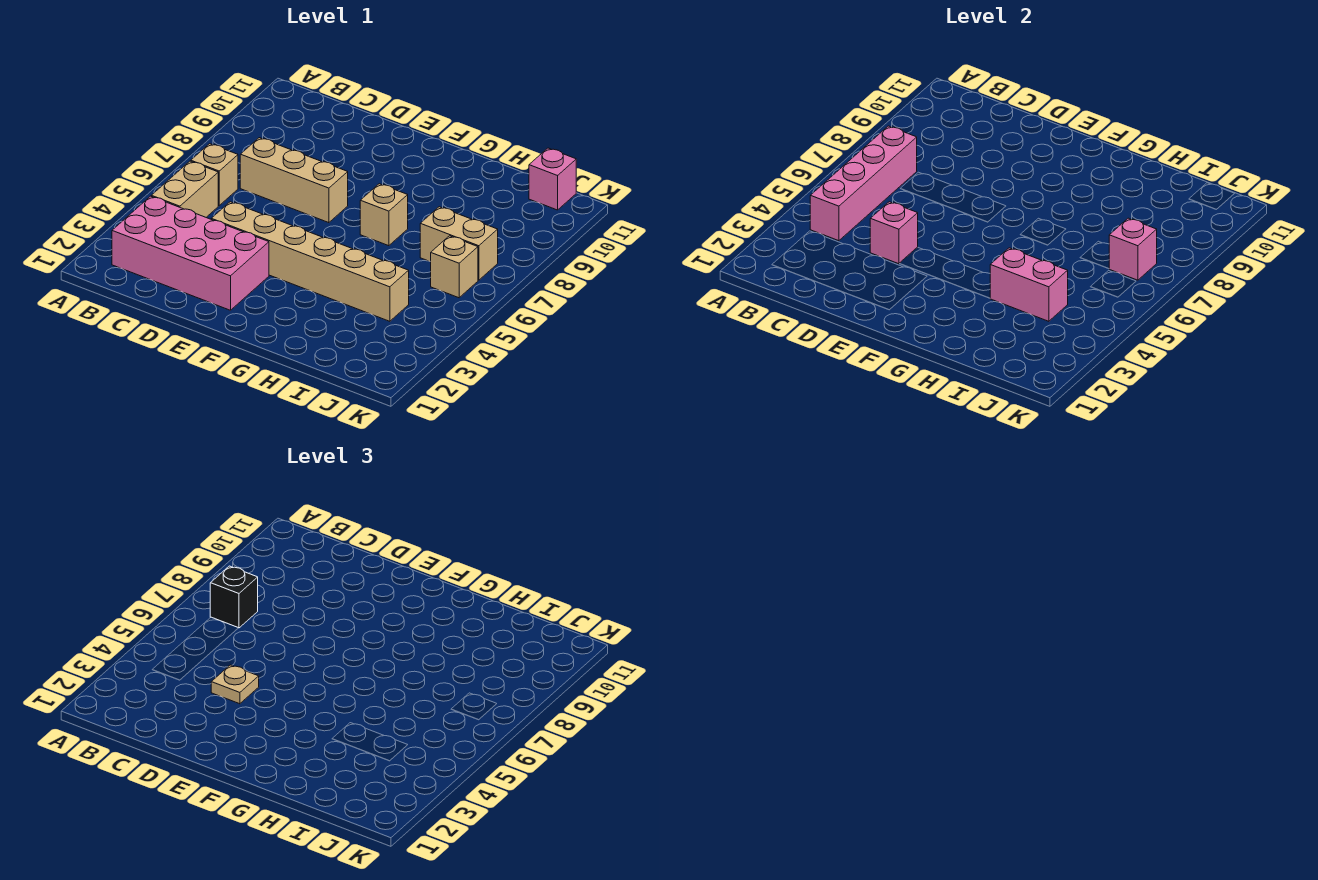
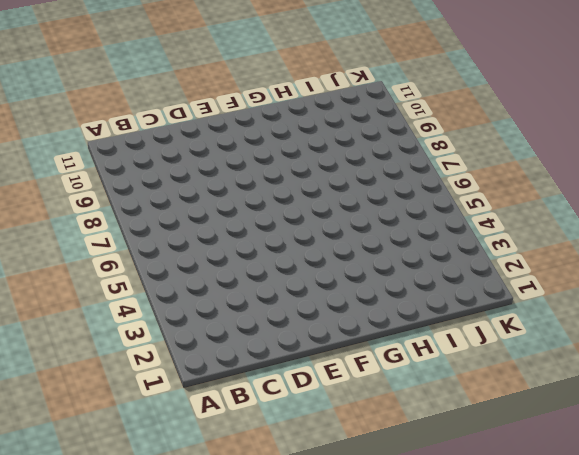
none -> pink 2x4 brick [112,196,269,310]
none -> tan 1x2 brick [151,161,218,217]
none -> tan 1x1 brick [191,144,238,205]

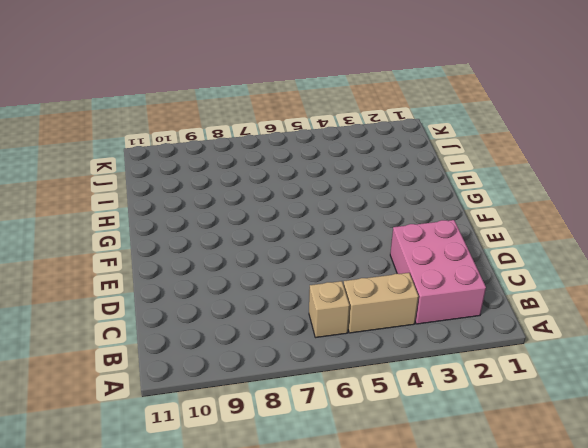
pink 2x3 brick [390,220,486,324] -> pink 2x4 brick [112,196,269,310]
none -> tan 1x3 brick [240,138,348,223]
none -> tan 1x6 brick [211,202,409,321]
none -> tan 1x1 brick [360,184,408,246]

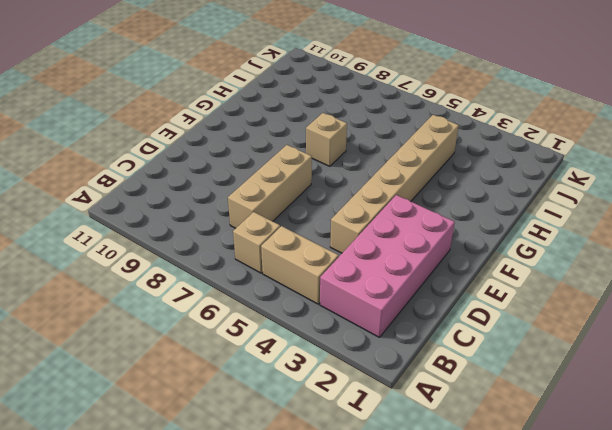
none -> tan 1x2 brick [420,207,498,280]
none -> tan 1x1 brick [431,236,478,298]
none -> pink 1x1 brick [529,148,576,210]

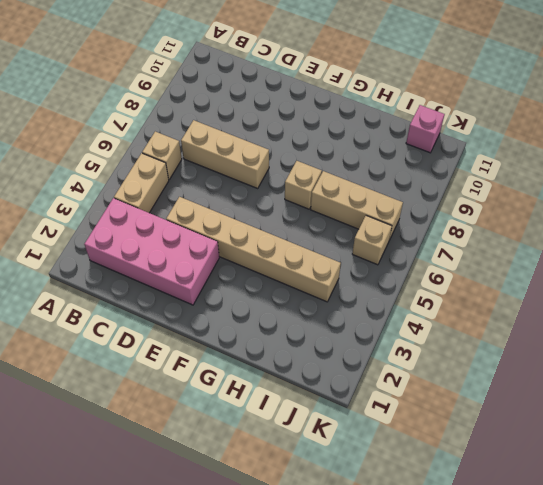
tan 1x3 brick [311,171,403,240] -> tan 1x2 brick [420,207,498,280]
none -> pink 1x4 brick [810,126,917,241]
none -> pink 1x1 brick [870,202,918,264]
none -> pink 1x2 brick [990,248,1068,321]

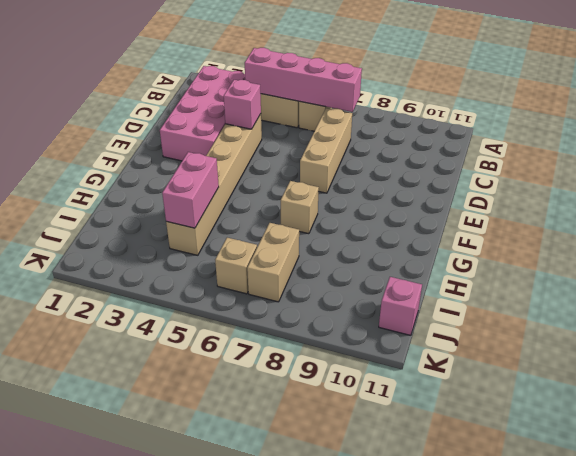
none -> pink 1x1 brick [1109,218,1157,280]
none -> black 1x1 brick [210,566,258,628]
none -> tan 1x1 plate [211,665,259,704]

